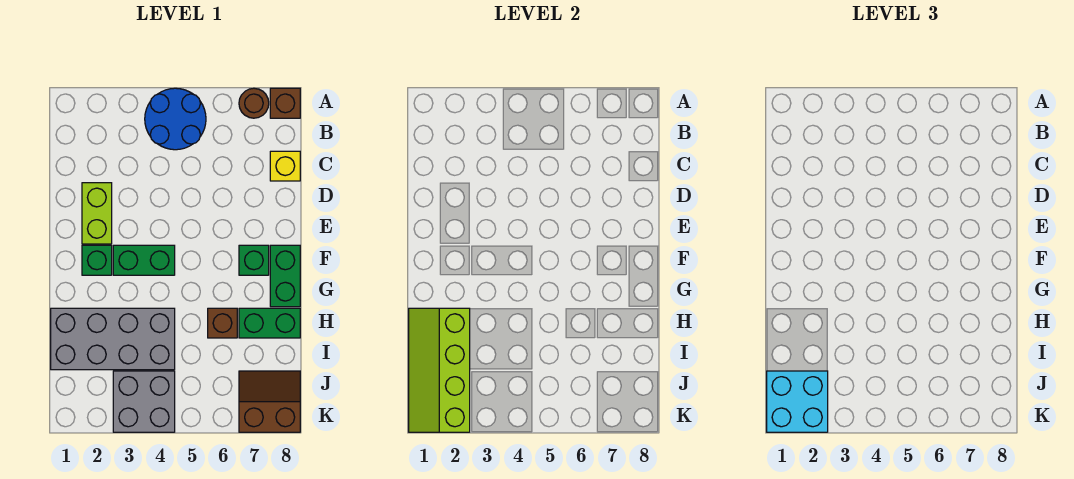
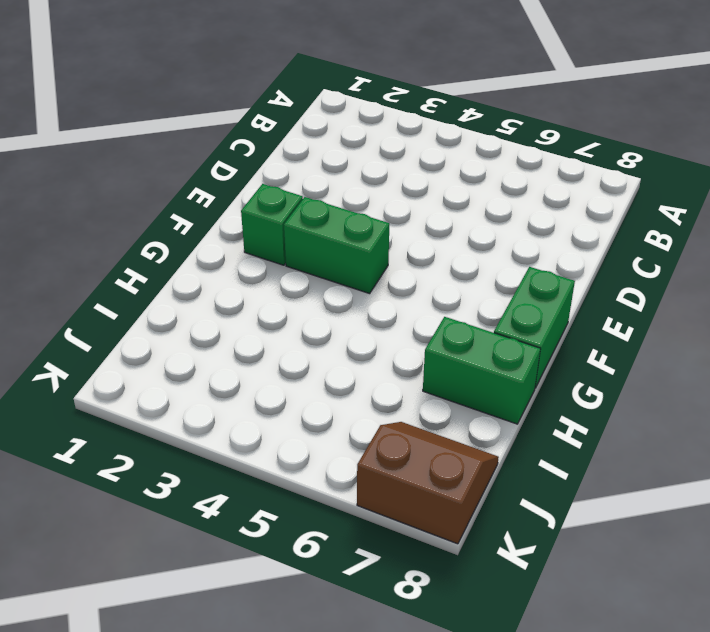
none -> blue 2x2 round brick [145,88,206,150]
none -> brown 1x1 round brick [239,88,269,118]
none -> brown 1x1 brick [270,88,300,118]

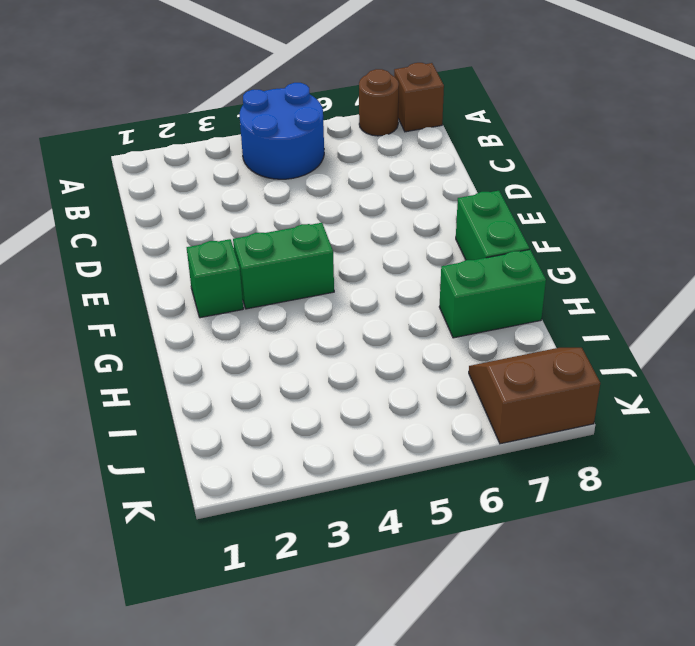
none -> yellow 1x1 brick [270,151,300,181]
none -> lime 1x2 brick [82,183,112,244]
none -> green 1x1 brick [239,245,269,275]

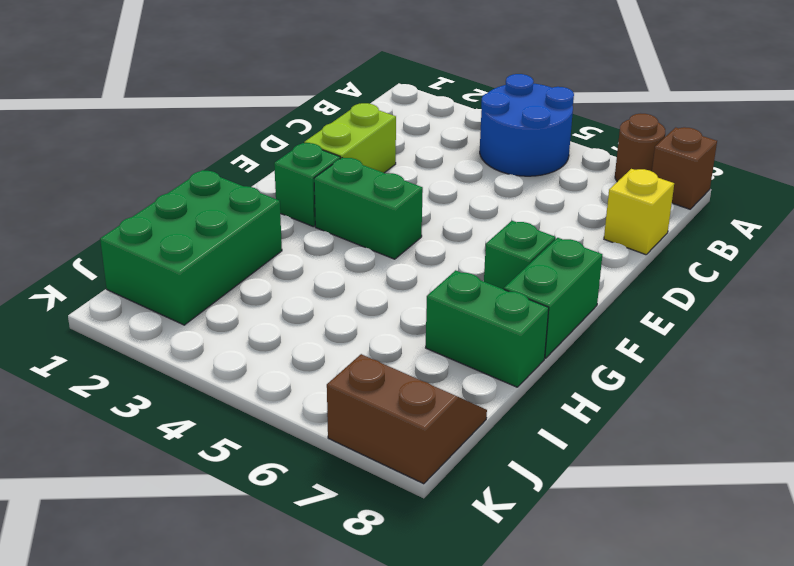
green 2x3 brick [100,170,282,325] -> grey 2x4 brick [51,308,175,370]
none -> brown 1x1 brick [208,308,237,338]
none -> grey 2x2 brick [113,371,175,432]
none -> lime 2x4 slope [409,308,470,432]

